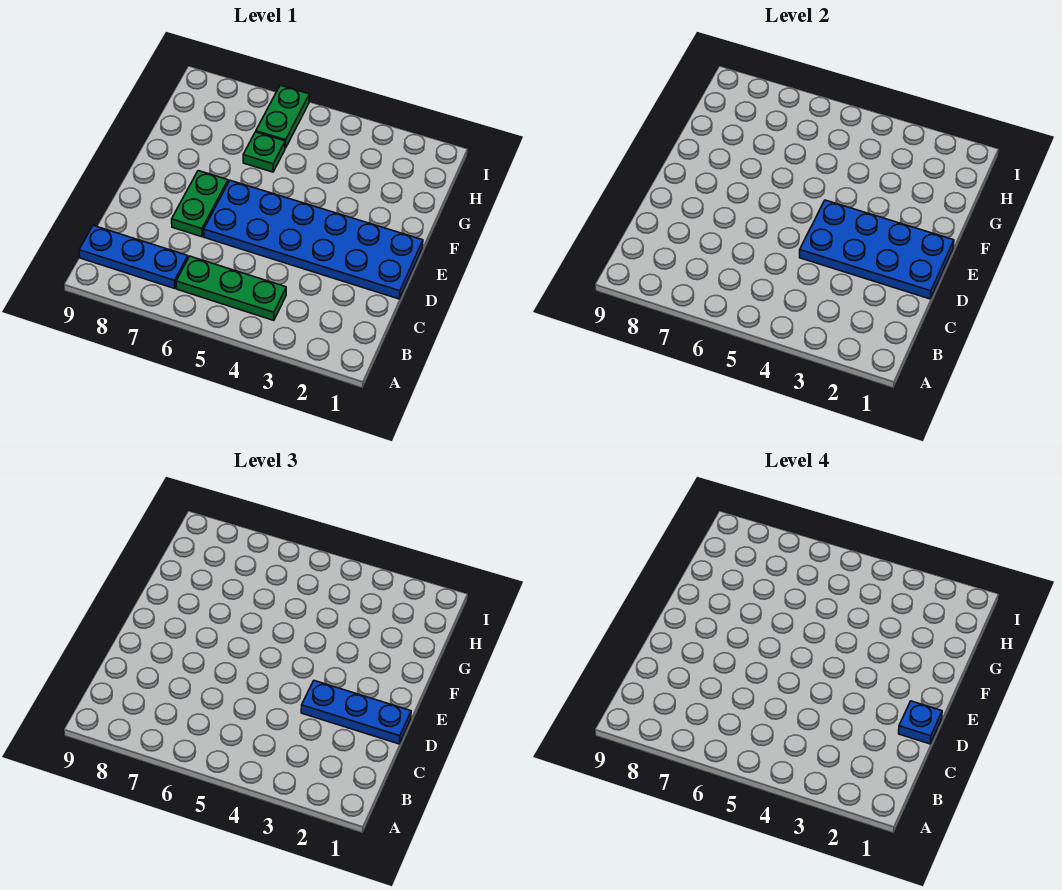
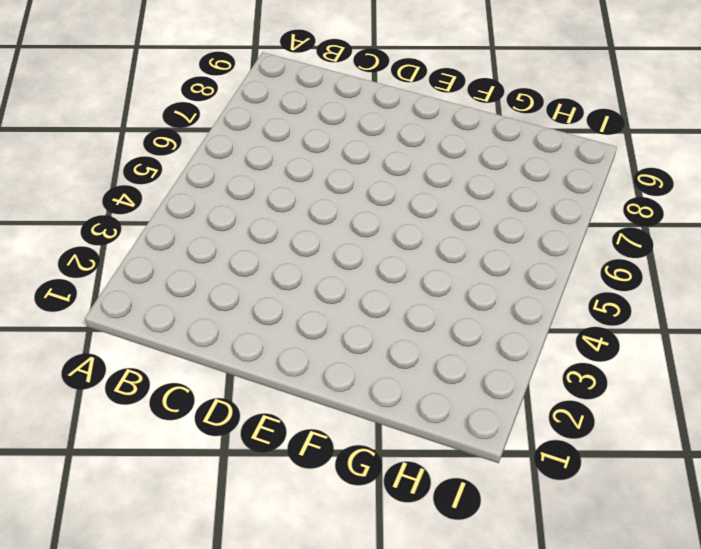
none -> green 1x3 plate [176,256,286,321]
none -> blue 1x3 plate [79,226,188,289]

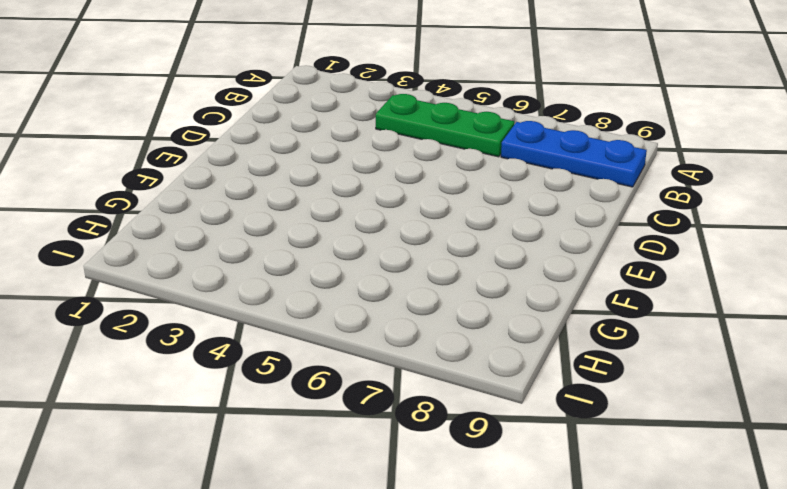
none -> blue 2x6 plate [204,180,423,299]
none -> green 1x2 plate [172,171,228,237]

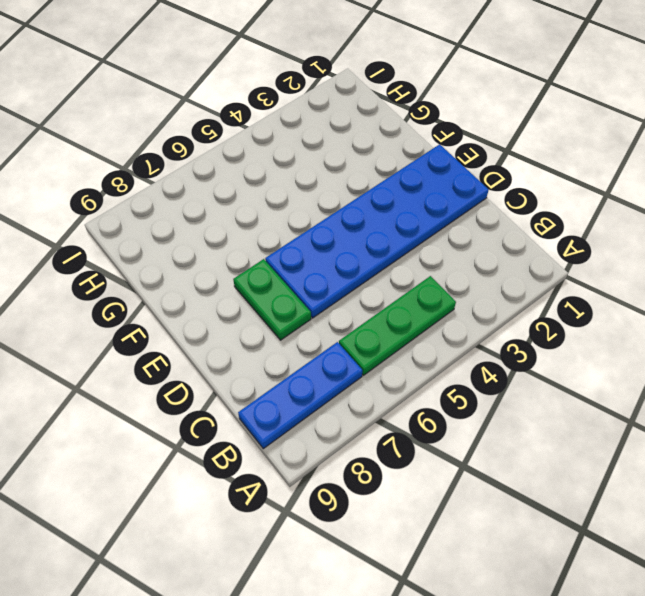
none -> green 1x1 plate [243,132,285,172]
none -> green 1x2 plate [256,85,309,148]

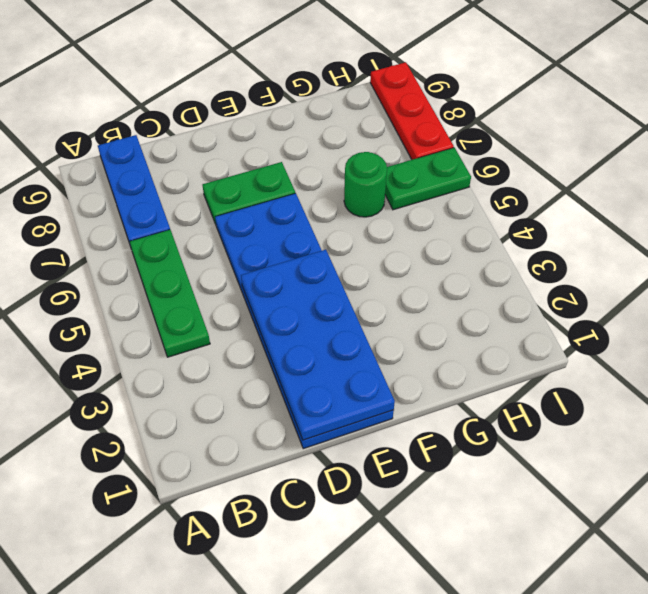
green 1x1 round brick [344,152,387,217] -> green 1x1 plate [243,132,285,172]
red 1x3 plate [370,62,454,160] -> none
none -> blue 1x3 plate [301,681,411,744]
none -> blue 1x1 plate [899,701,942,744]

